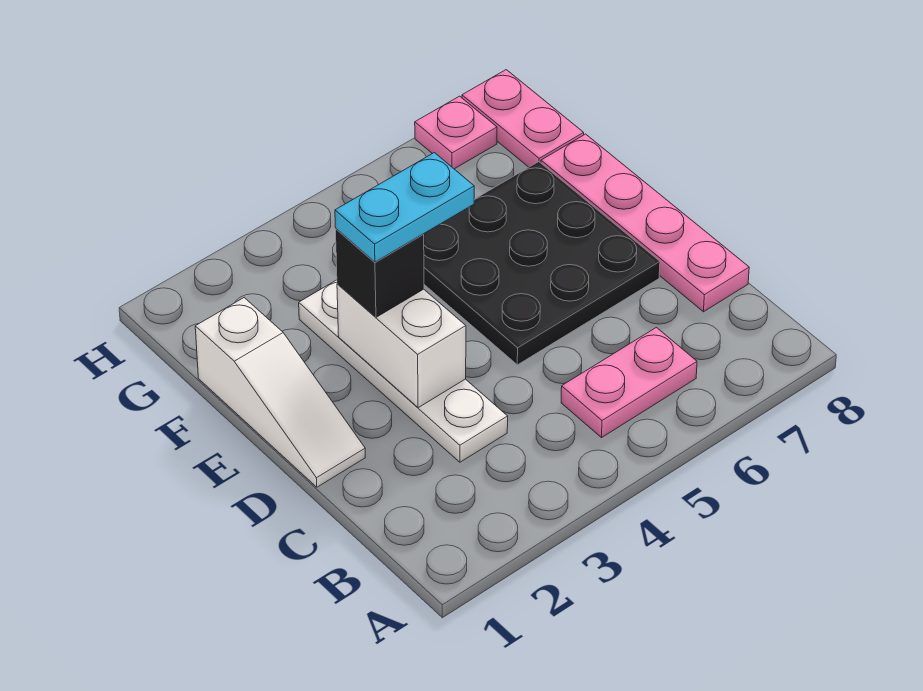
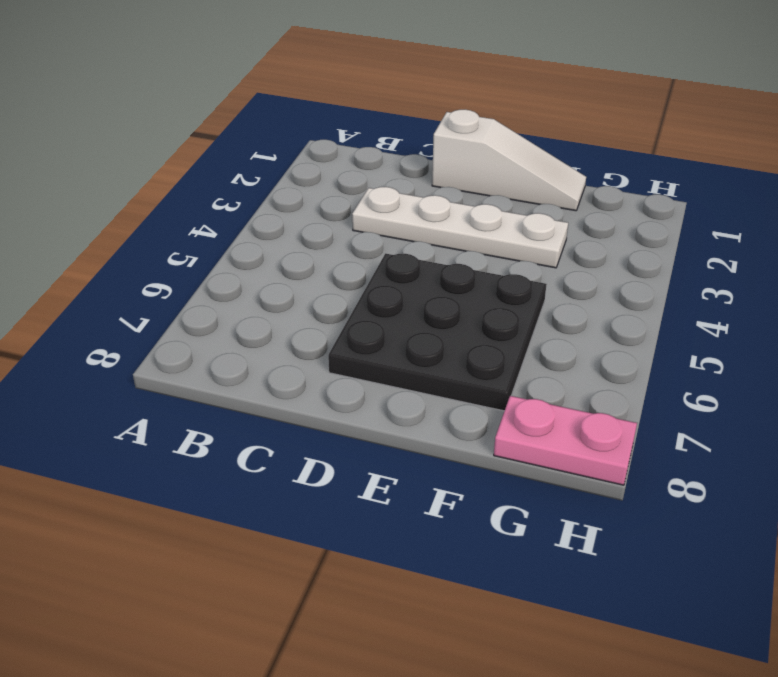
white 1x3 slope [432,110,586,211] -> white 1x3 slope turned to [195,298,365,487]
none -> pink 1x2 plate [561,327,697,437]
none -> pink 1x4 plate [541,134,749,312]

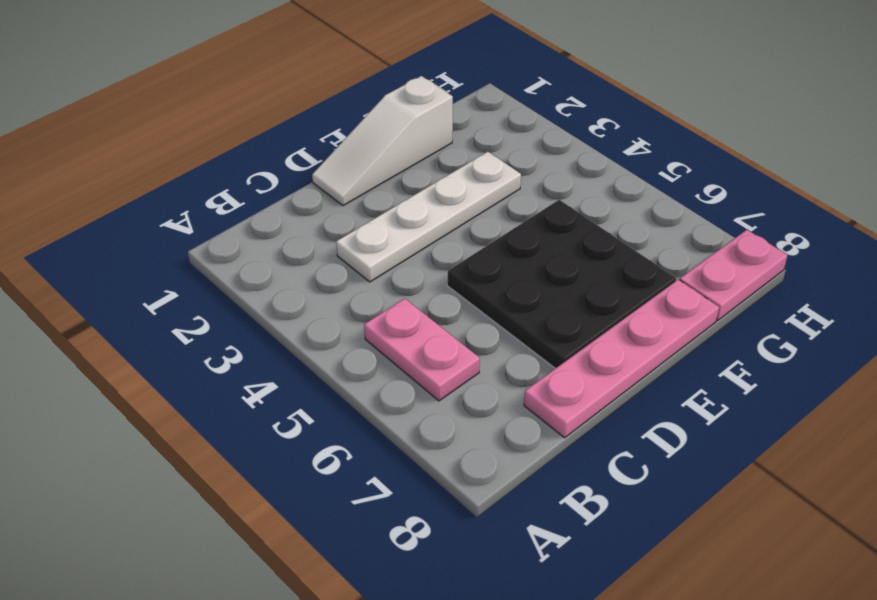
none -> pink 1x1 plate [415,96,497,169]
none -> white 1x2 brick [337,284,466,408]

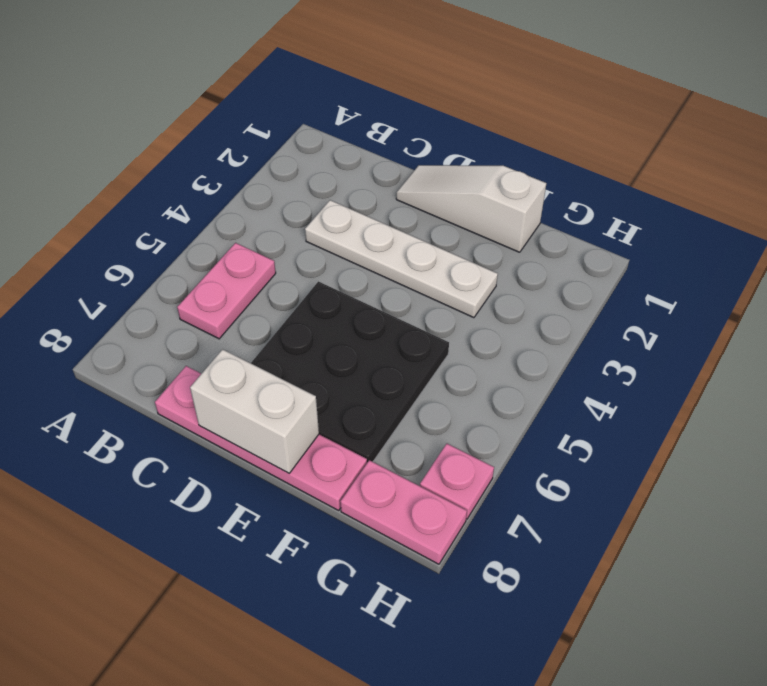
white 1x2 brick [190,349,319,473] -> white 1x2 brick moved to [337,284,466,408]
none -> black 1x1 brick [336,229,424,317]
none -> cyan 1x2 plate [335,153,474,262]

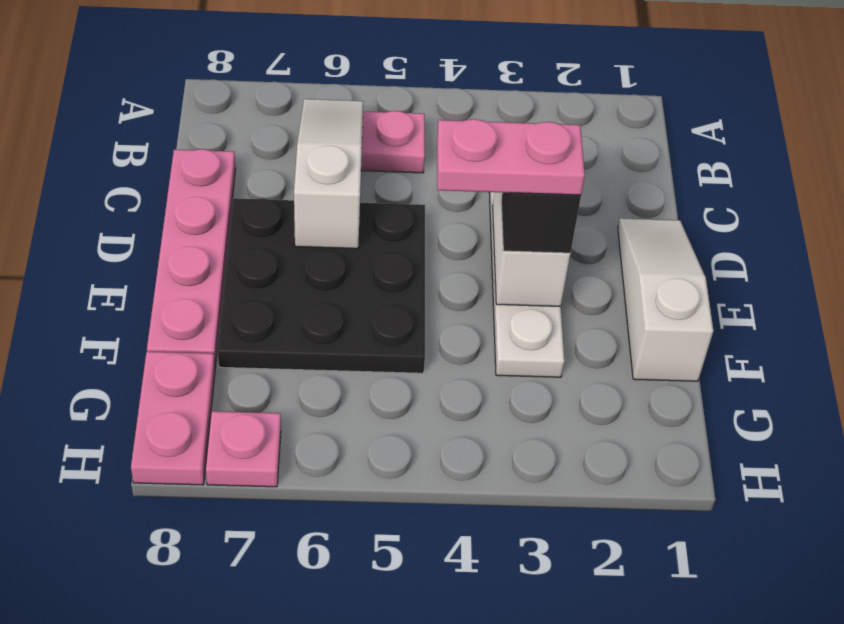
white 1x3 slope [294,99,363,249] -> none
pink 1x2 plate [437,119,585,195] -> cyan 1x2 plate [335,153,474,262]

